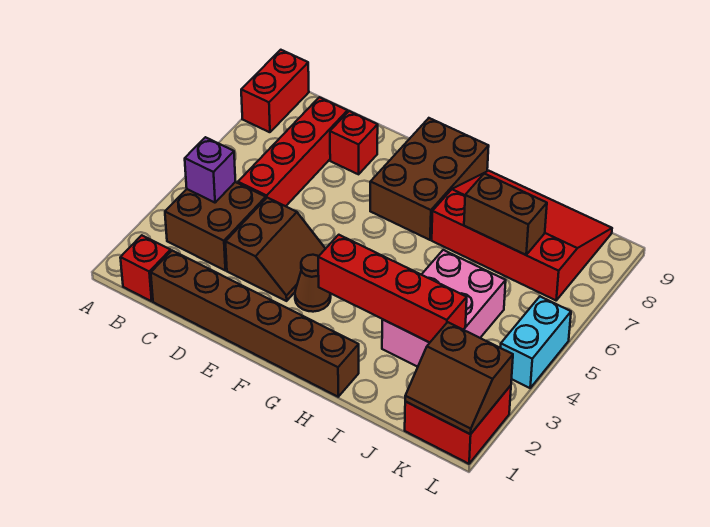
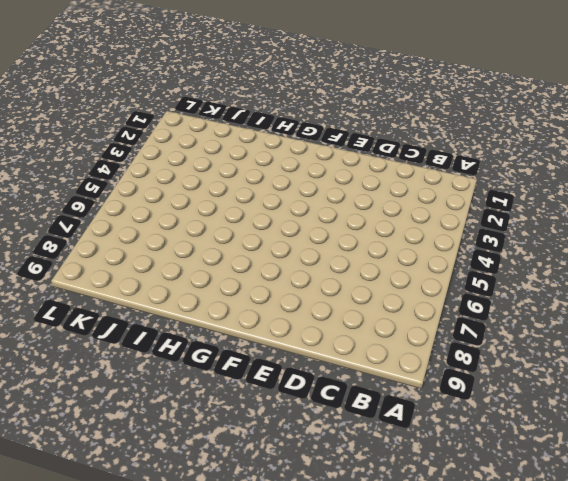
none -> red 1x2 brick [241,50,309,132]
none -> red 1x1 brick [120,235,171,301]
none -> brown 2x2 brick [165,182,266,270]

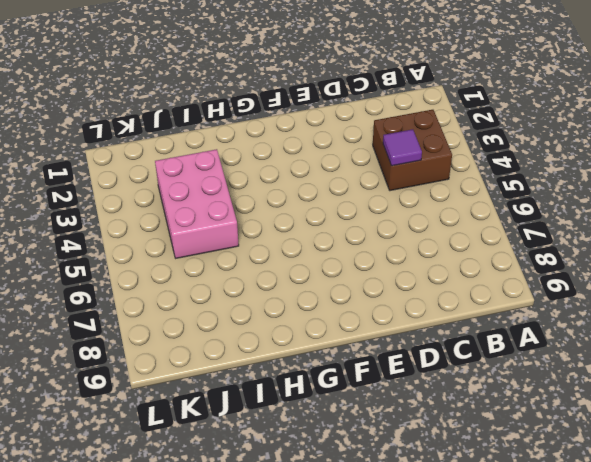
purple 1x1 tile [383,129,422,166] -> none
none -> red 1x2 brick [241,50,309,132]
none -> red 1x1 brick [120,235,171,301]
none -> brown 1x6 brick [151,251,359,397]

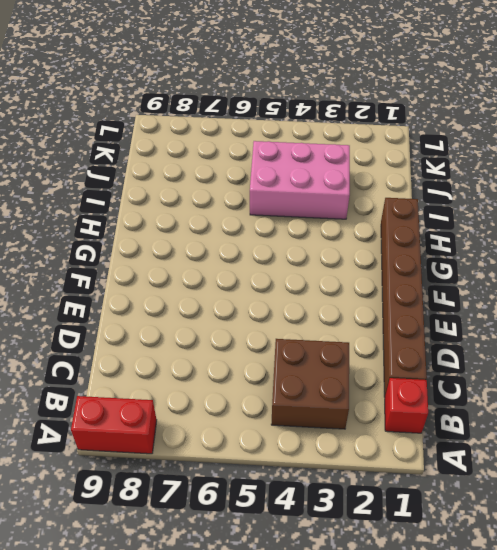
none -> red 1x4 brick [238,97,348,206]
none -> brown 2x2 slope [226,198,325,301]
none -> red 1x1 brick [330,111,378,174]

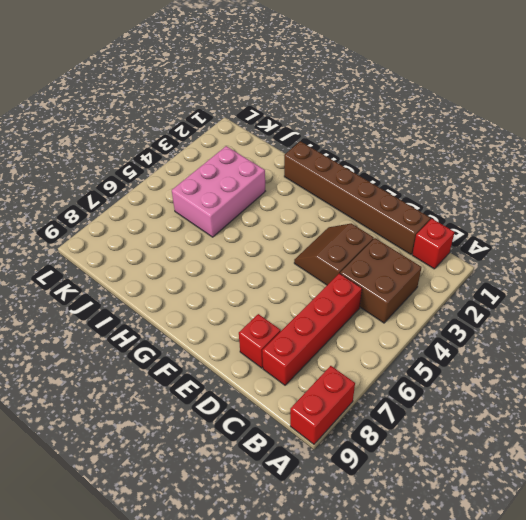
none -> brown 1x1 cone [295,255,331,312]
none -> brown 2x3 brick [370,118,489,240]
none -> red 3x4 slope [432,171,612,300]

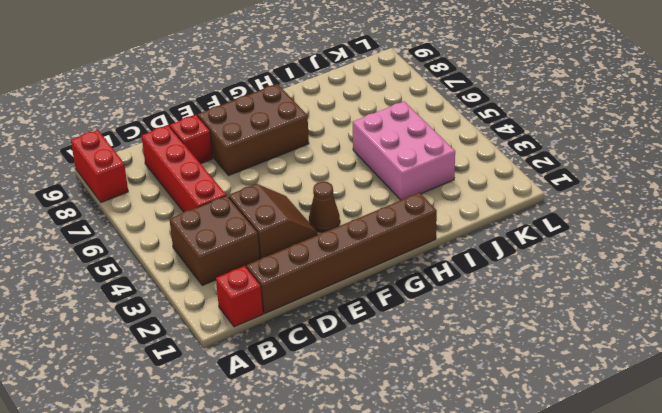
brown 2x3 brick [198,84,309,175] -> brown 2x3 brick turned to [370,118,489,240]
none -> red 3x4 slope [432,171,612,300]
none -> red 2x2 brick [405,385,511,464]
none -> cyan 1x2 brick [501,296,571,388]

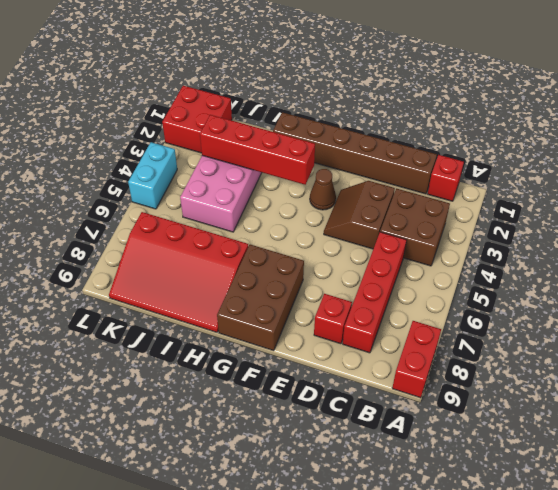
none -> purple 1x1 brick [185,137,235,203]
none -> brown 1x2 brick [464,174,547,255]
none -> brown 2x2 slope [405,322,513,434]

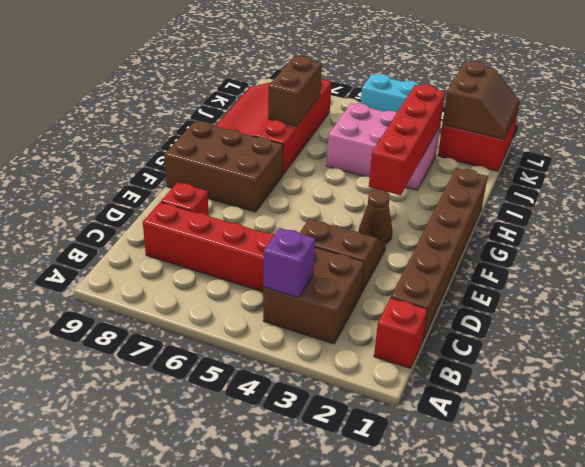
none -> red 1x2 brick [241,50,309,132]

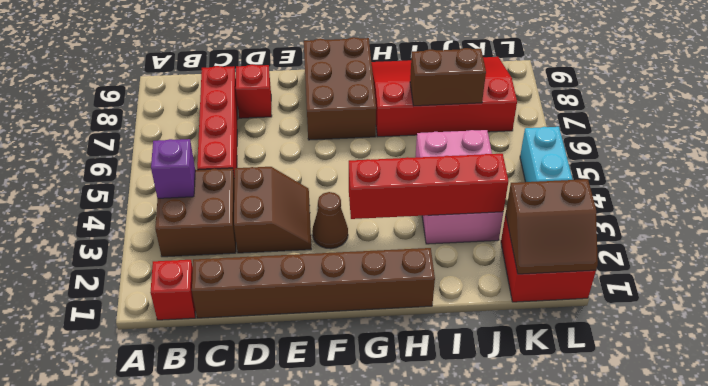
none -> red 1x2 brick [241,50,309,132]

